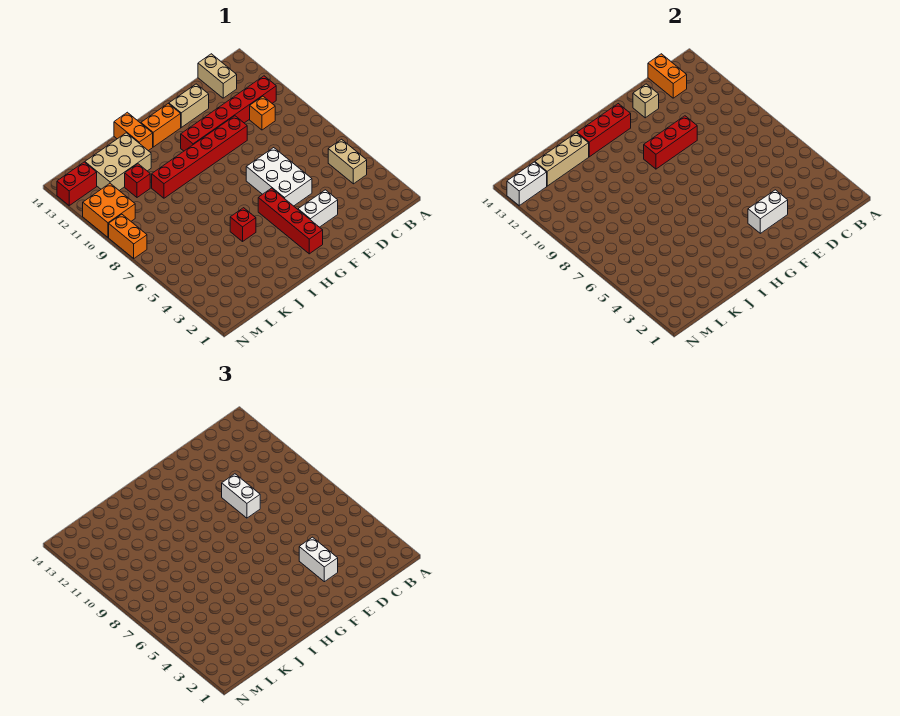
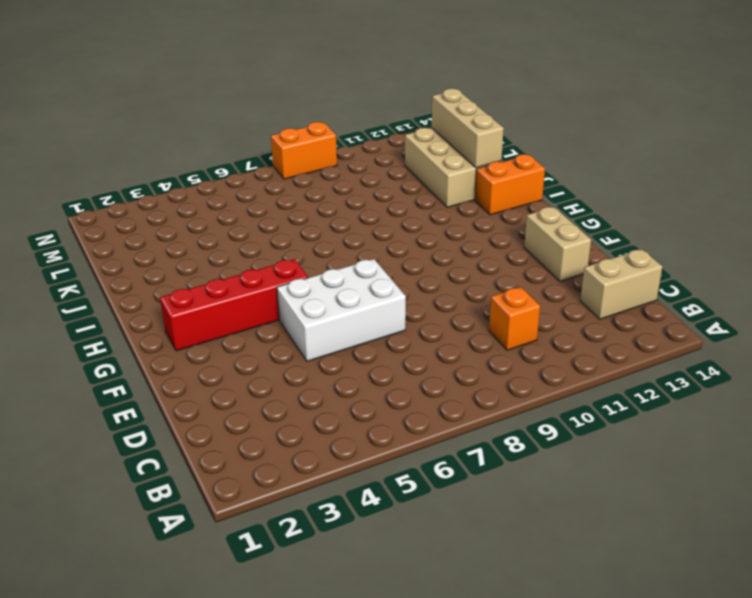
none -> tan 1x2 brick [328,139,367,184]
none -> red 1x6 brick [181,76,276,151]
none -> white 1x2 brick [298,190,338,227]

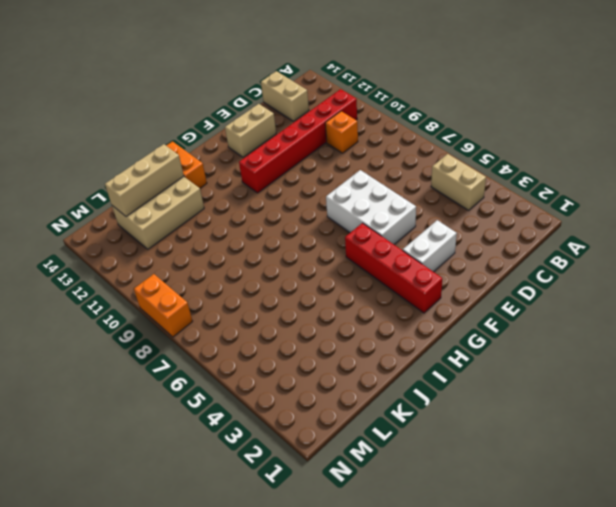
none -> red 1x6 brick [152,116,247,198]
none -> orange 1x2 brick [141,104,181,147]
none -> red 1x1 brick [230,208,256,241]

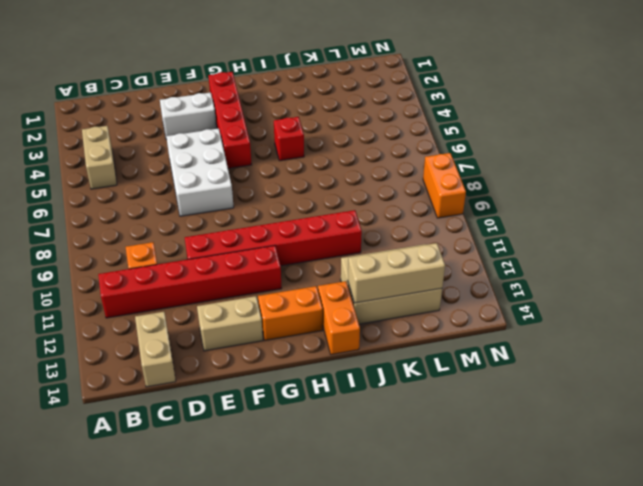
none -> red 1x1 brick [125,164,150,197]
none -> orange 2x2 brick [83,183,135,237]
none -> red 1x2 brick [57,162,97,206]

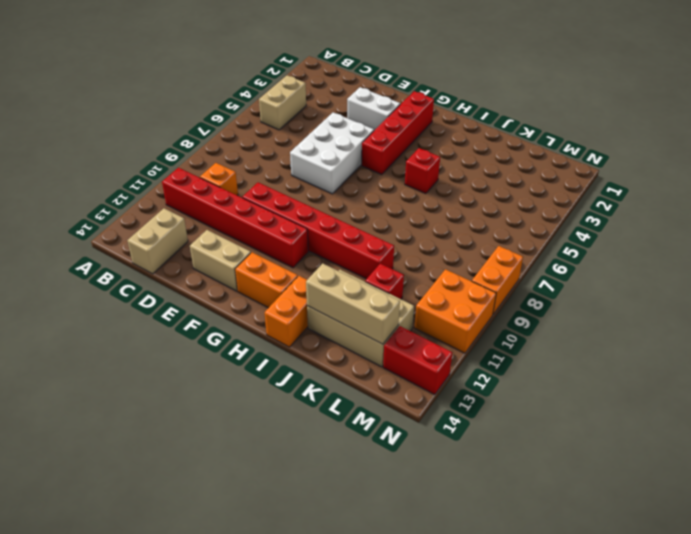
none -> orange 1x2 brick [648,54,687,98]
none -> white 1x2 brick [748,190,788,233]
none -> red 1x3 brick [644,116,697,169]

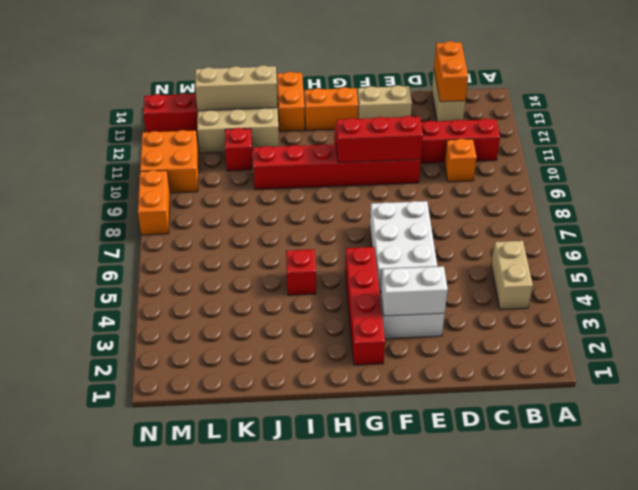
none -> tan 1x1 brick [633,84,659,118]
none -> red 1x3 brick [577,104,631,157]
none -> white 1x2 brick [507,162,547,206]

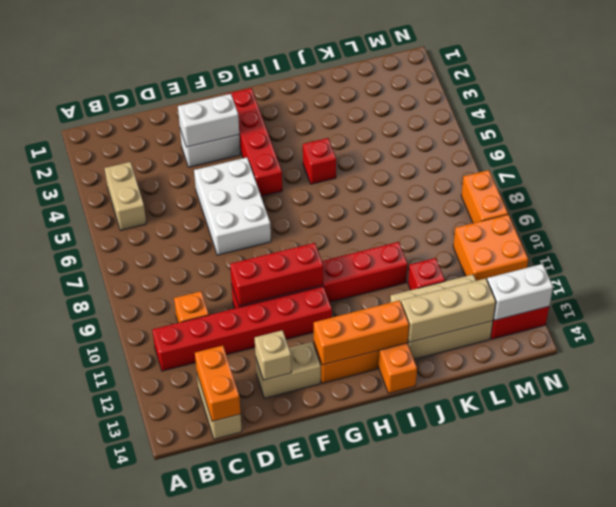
orange 1x3 brick [314,300,409,365] -> red 1x3 brick [577,104,631,157]
none -> white 1x2 brick [299,537,338,582]
none -> white 1x2 brick [222,474,260,518]

